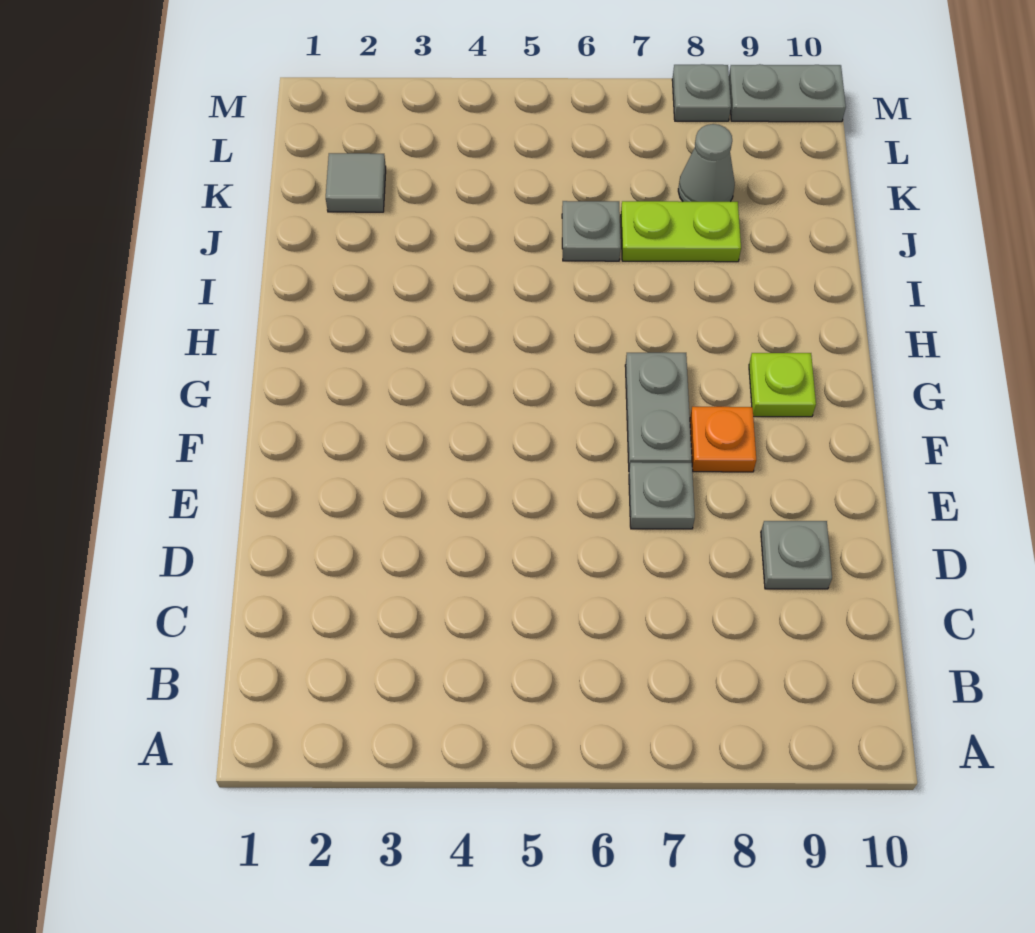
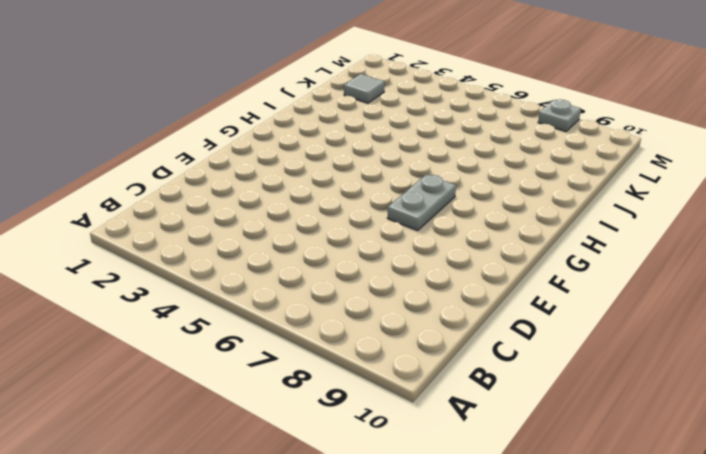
none -> grey 1x1 plate [761,521,832,589]
none -> grey 1x1 plate [629,462,695,529]

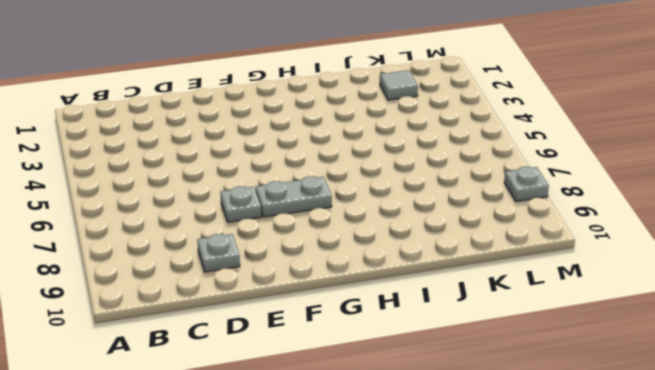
none -> orange 1x1 plate [690,407,756,472]
none -> lime 1x1 plate [749,353,816,417]

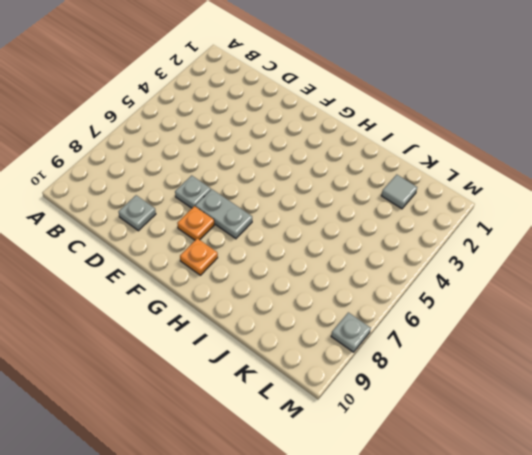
orange 1x1 plate [180,238,218,275] -> lime 1x1 plate [749,353,816,417]
none -> grey 1x1 plate [562,201,621,261]
none -> lime 1x2 plate [621,201,741,262]

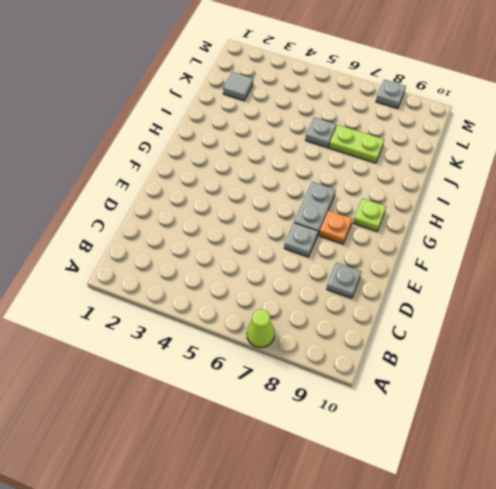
lime 1x1 cone [247,309,274,348] -> none
none -> grey 1x1 cone [678,124,735,202]
none -> grey 1x2 plate [729,64,846,122]

